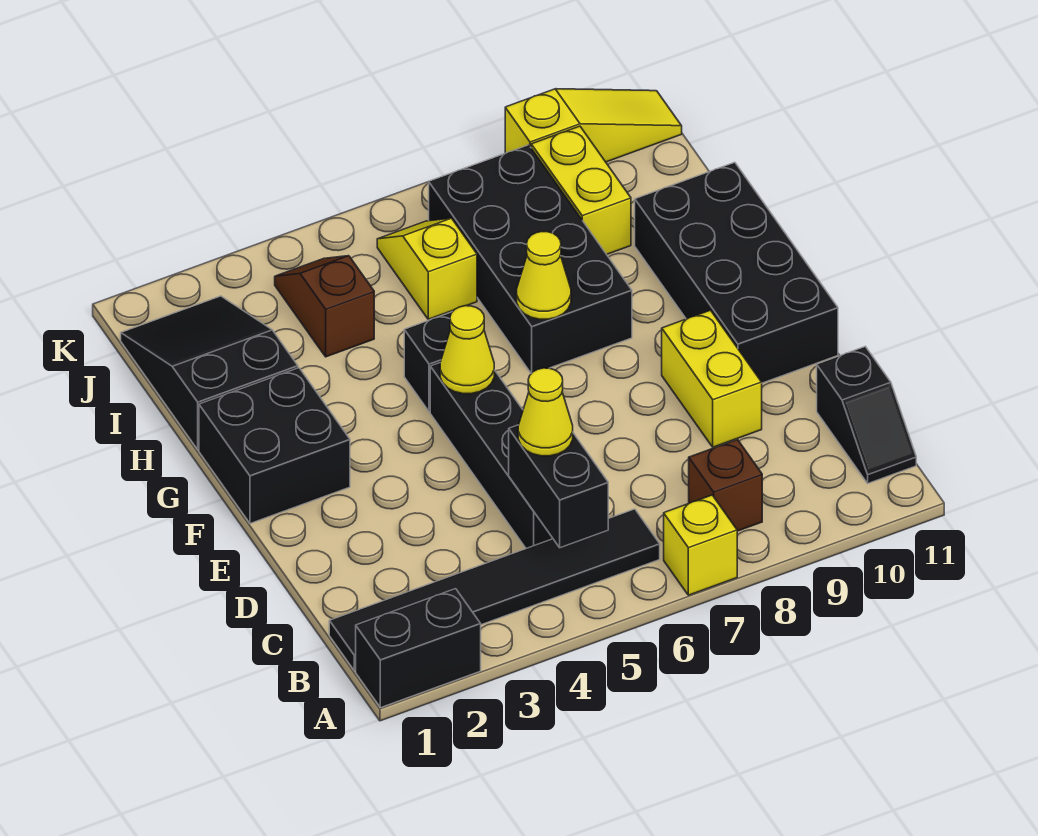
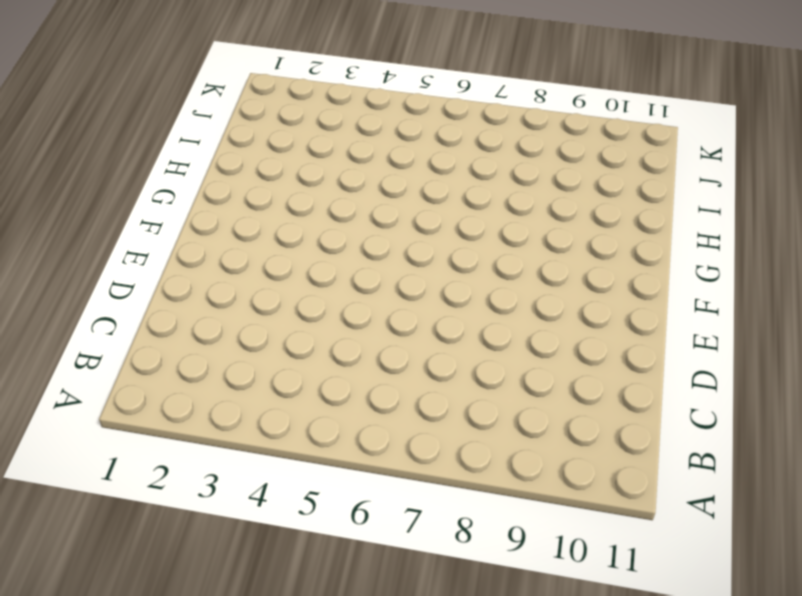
none -> black 1x2 brick [356,589,481,708]
none -> yellow 1x1 brick [664,495,737,595]
none -> black 1x6 tile [329,509,660,671]

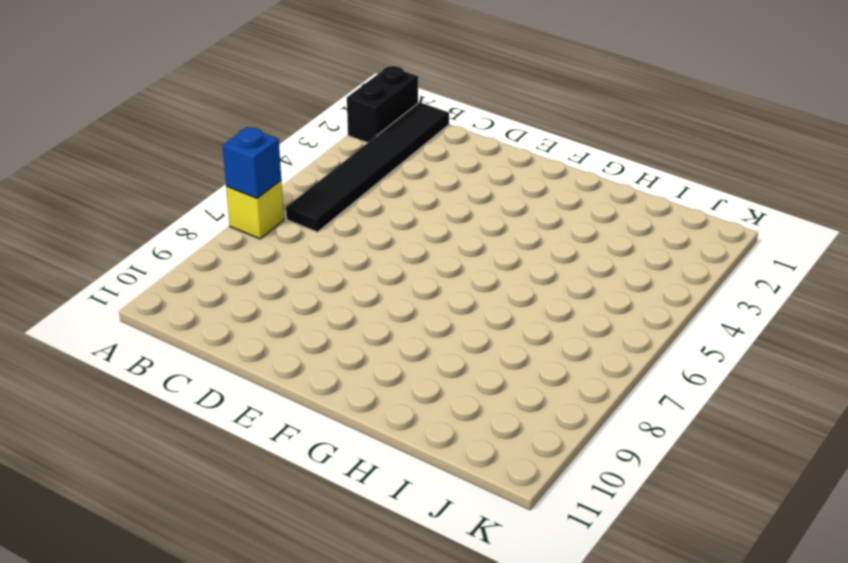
blue 1x1 brick [222,127,281,198] -> none
none -> brown 1x1 brick [689,440,762,531]
none -> black 1x2 slope [817,347,916,483]
none -> black 1x4 brick [430,363,553,548]

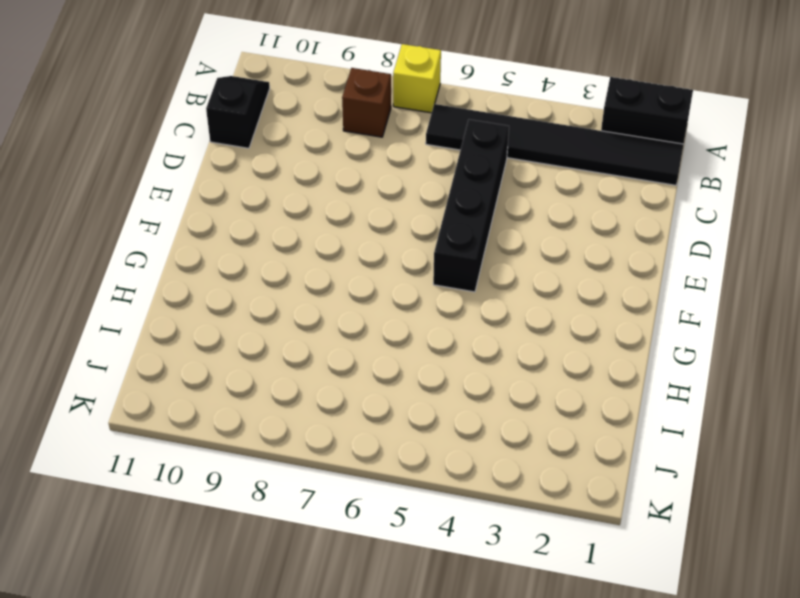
none -> yellow 1x2 brick [662,310,762,447]
none -> black 2x4 brick [635,162,838,383]
none -> black 2x2 brick [199,368,350,523]

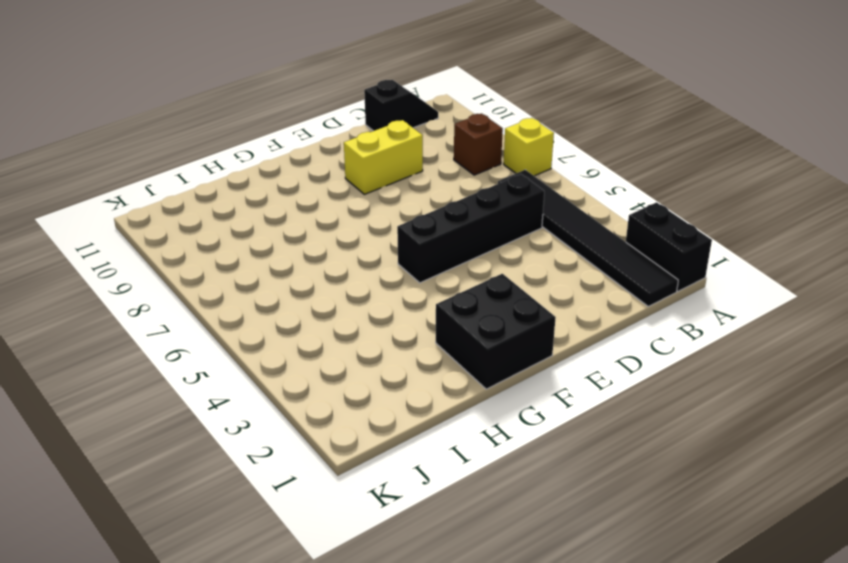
none -> black 2x4 brick [635,162,838,383]
none -> black 1x1 brick [404,312,452,412]
none -> black 2x4 brick [429,145,632,373]

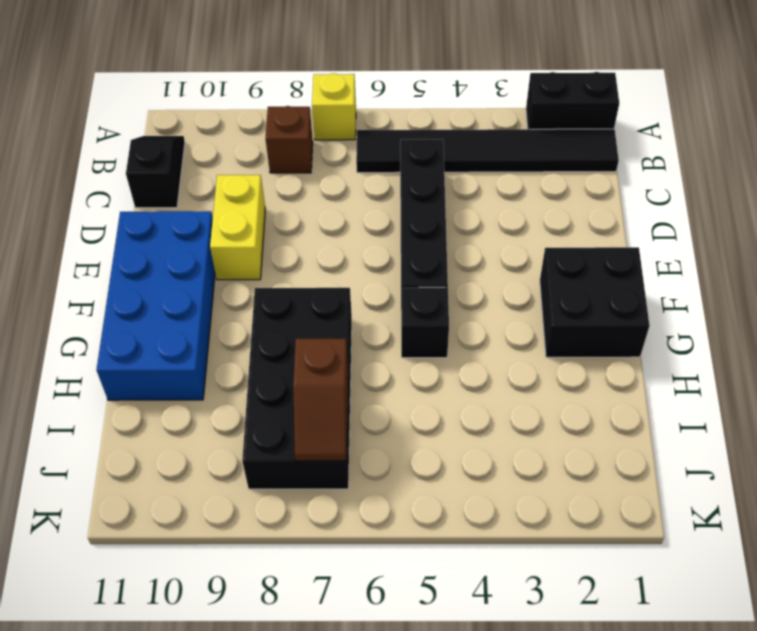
blue 2x4 brick [97,211,215,400] -> black 2x4 brick [635,162,838,383]
brown 1x2 slope [293,339,348,461] -> brown 1x2 slope moved to [275,256,374,357]
none -> black 2x3 slope [121,296,298,450]
none -> yellow 1x2 slope [377,218,477,319]
none -> yellow 1x2 brick [531,126,631,254]

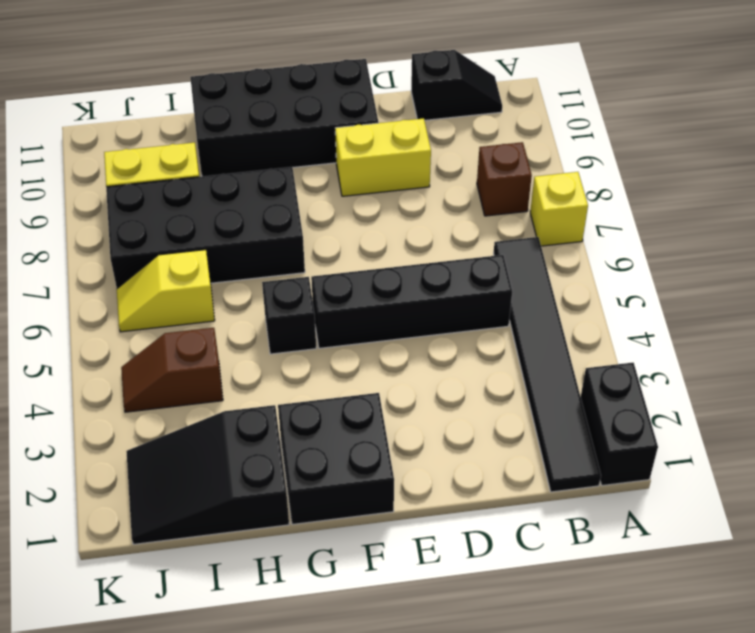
none -> yellow 1x3 slope [505,89,682,162]
none -> black 1x2 brick [509,425,608,548]
none -> yellow 1x1 cone [440,306,494,394]

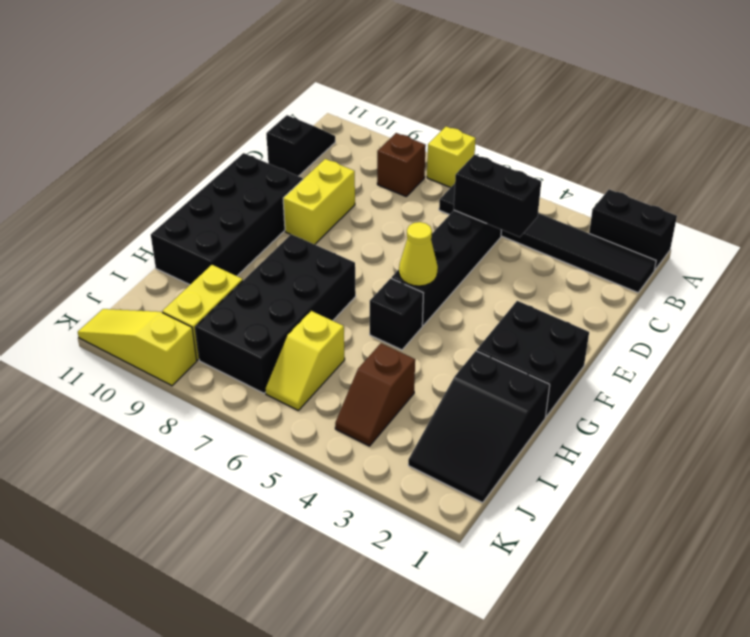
black 1x2 brick [454,155,541,237] -> black 1x2 brick turned to [509,425,608,548]
none -> yellow 1x1 cone [517,232,571,319]
none -> yellow 1x1 cone [518,368,573,456]

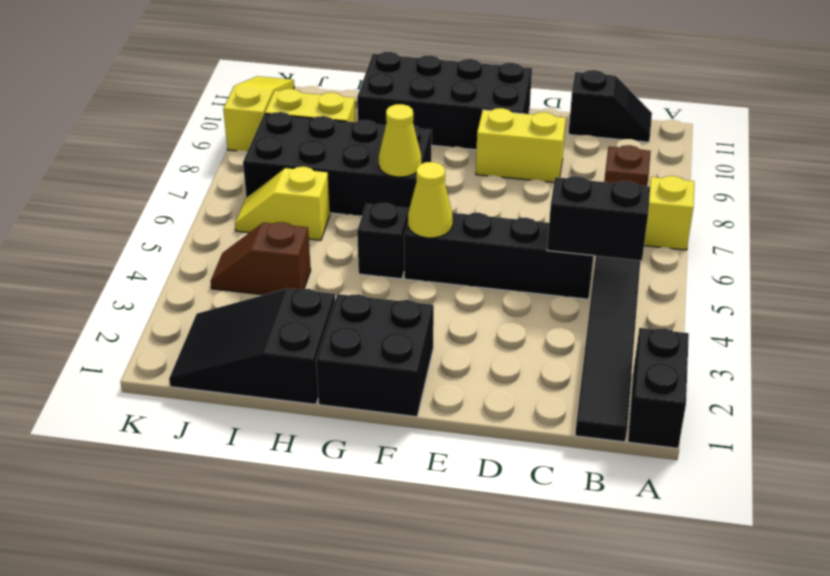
none -> yellow 1x1 cone [518,368,573,456]

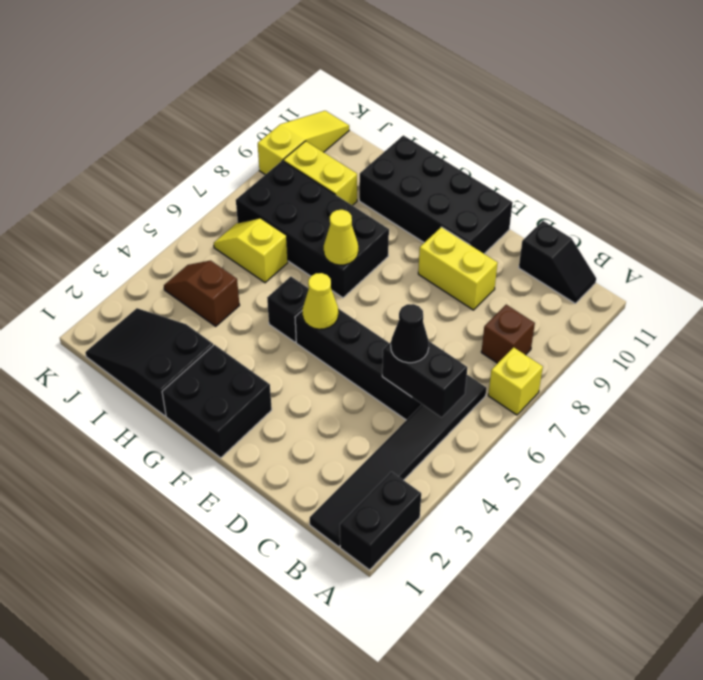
black 1x1 cone [391,304,429,363] -> yellow 1x1 cone [518,368,573,456]

